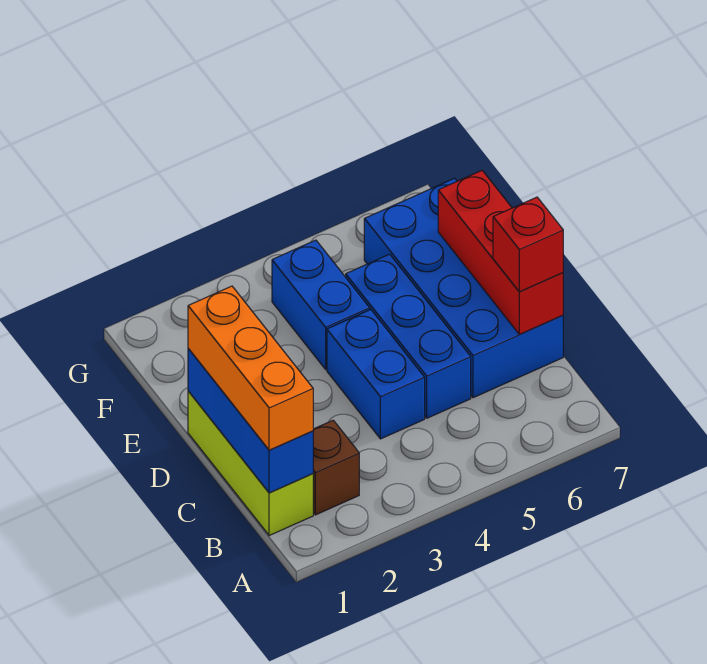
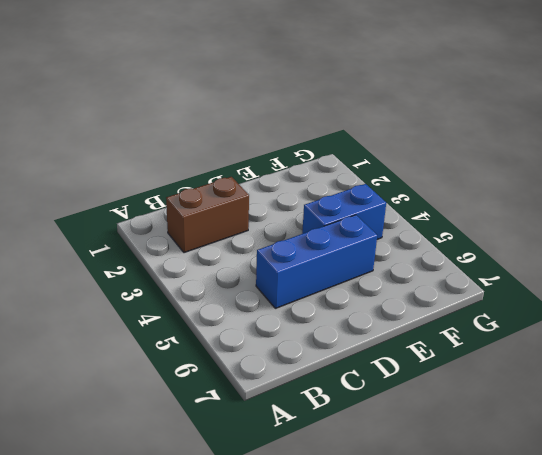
brown 1x2 brick [166,177,249,253] -> brown 1x1 brick [313,420,359,515]
none -> lime 1x3 brick [188,391,313,536]
none -> blue 1x2 brick [327,310,425,439]

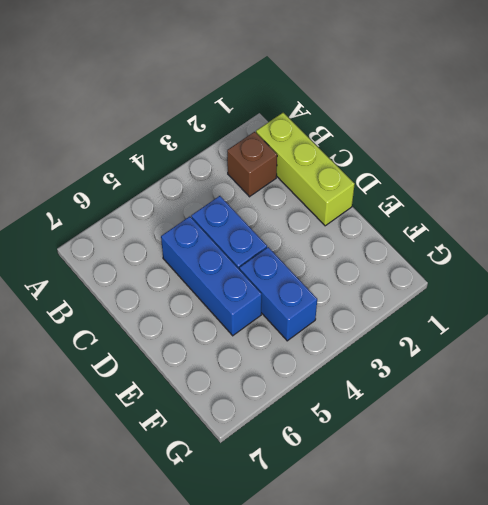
none -> blue 2x4 brick [364,178,563,398]
none -> blue 1x3 brick [188,349,313,493]

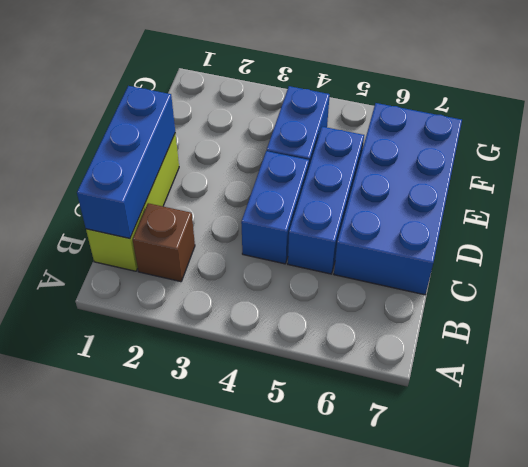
none -> red 1x3 brick [438,171,563,334]
none -> orange 1x3 brick [188,286,313,450]

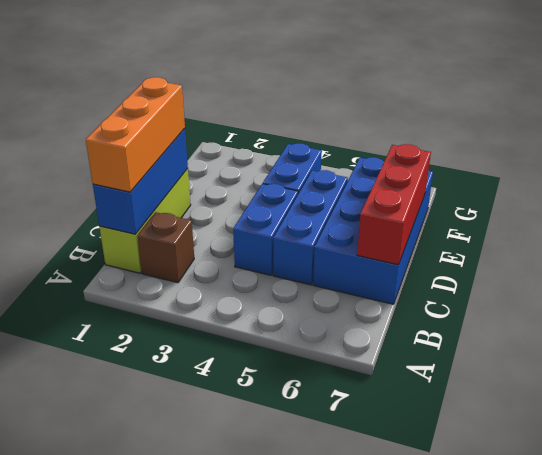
none -> red 1x1 brick [493,197,563,292]

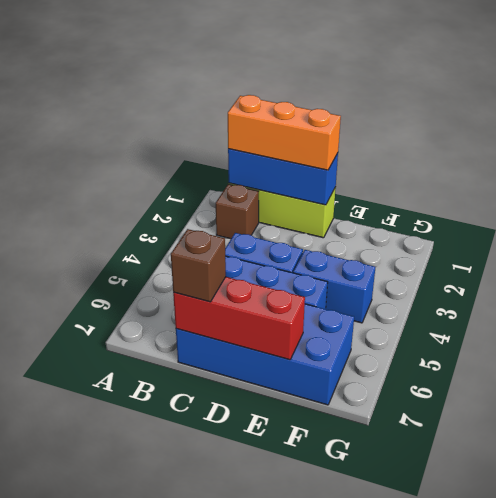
brown 1x1 brick [171,229,226,302] -> red 1x1 brick [493,197,563,292]

